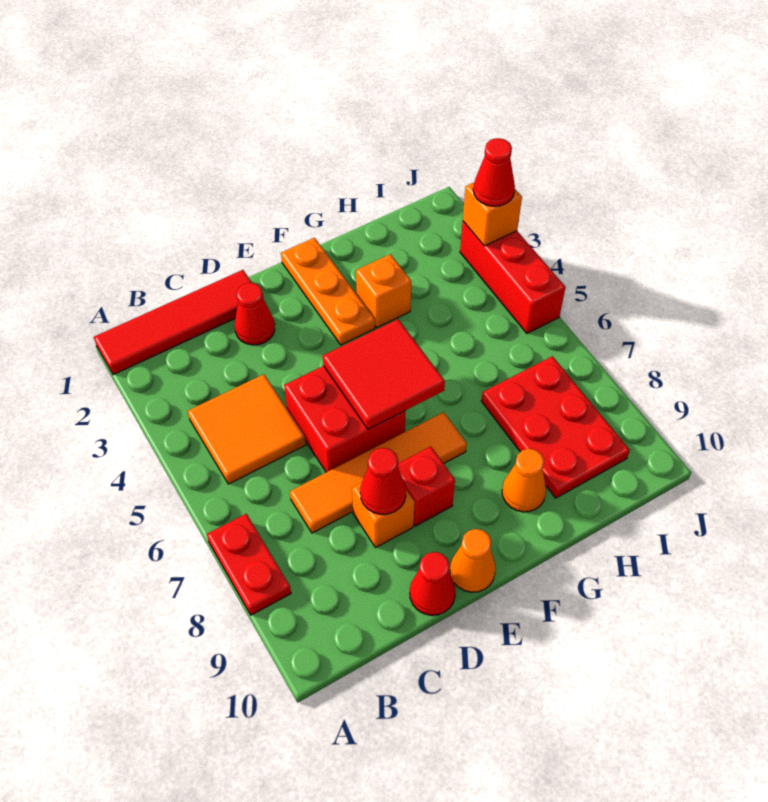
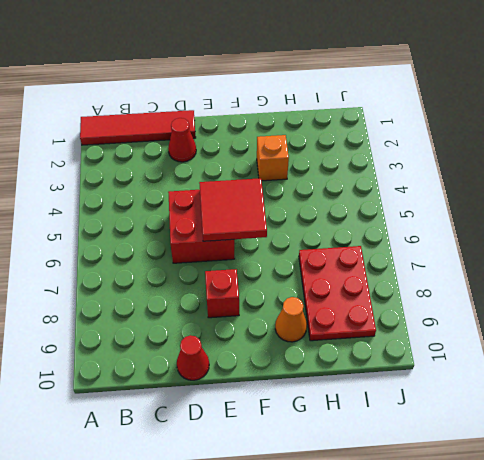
none -> red 1x2 plate [207,514,291,615]
none -> orange 2x2 tile [188,374,306,484]
none -> orange 1x4 tile [290,412,467,533]

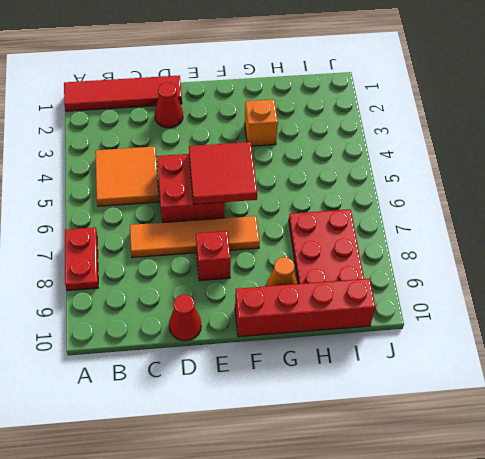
red 1x4 brick [235,279,376,337] -> none
none -> orange 1x1 brick [352,483,415,547]
none -> orange 1x1 cone [450,529,496,592]
none -> orange 1x3 plate [281,238,375,345]

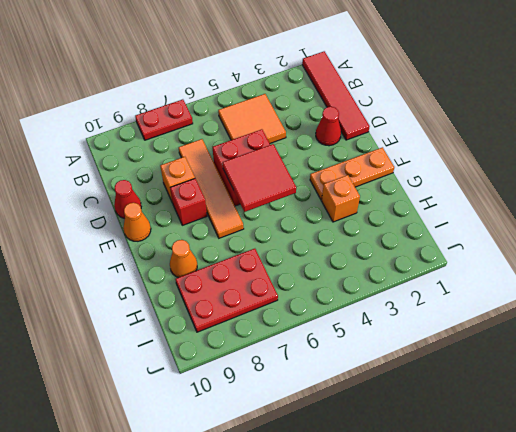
none -> red 1x3 brick [460,221,566,333]
none -> red 1x1 cone [360,448,406,515]
none -> orange 1x1 brick [463,183,522,246]

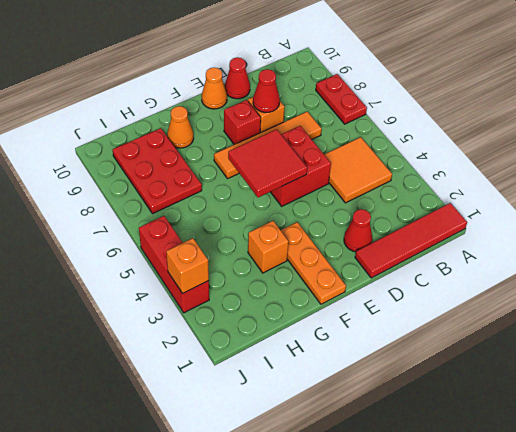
none -> red 1x1 cone [473,138,515,206]

